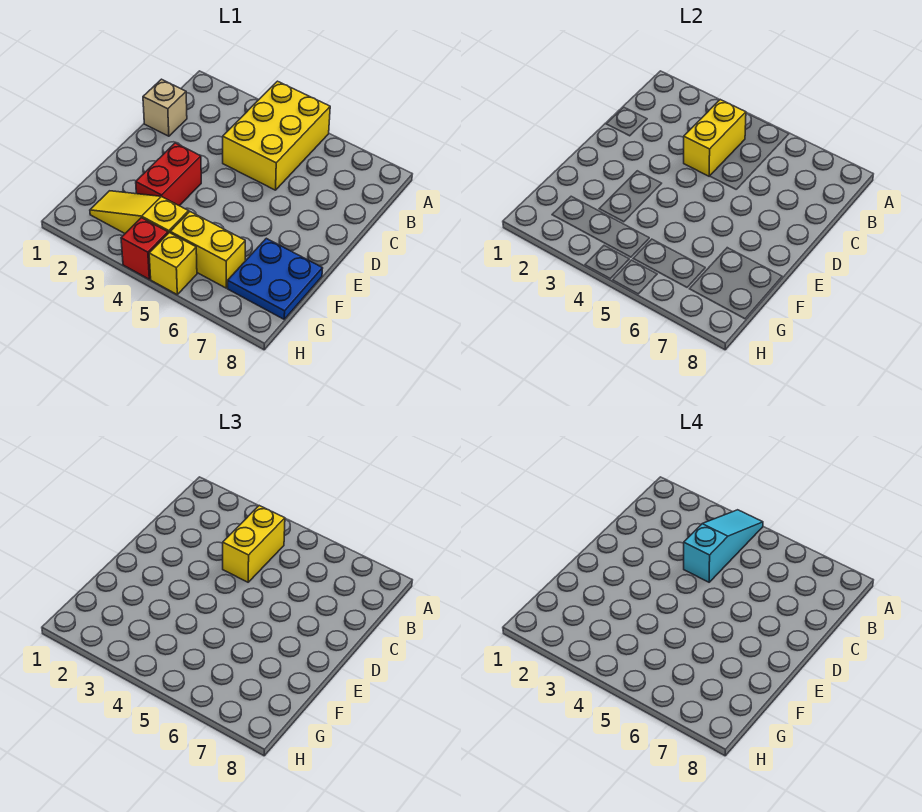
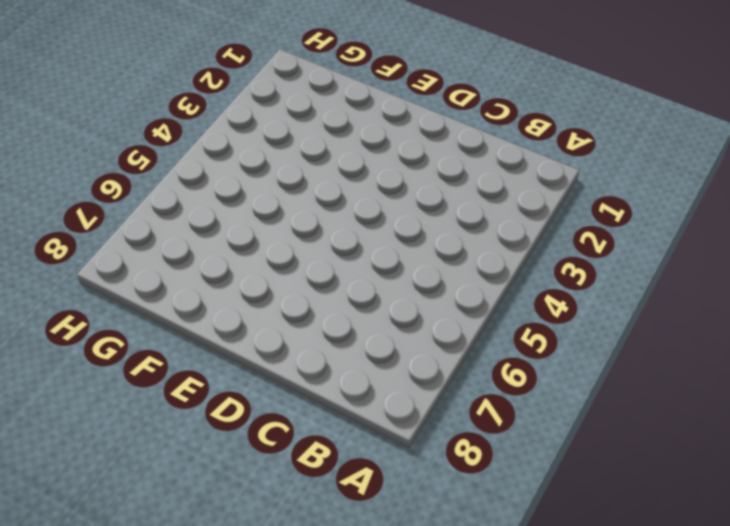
none -> yellow 2x3 brick [223,81,330,190]
none -> tan 1x1 brick [143,79,187,136]

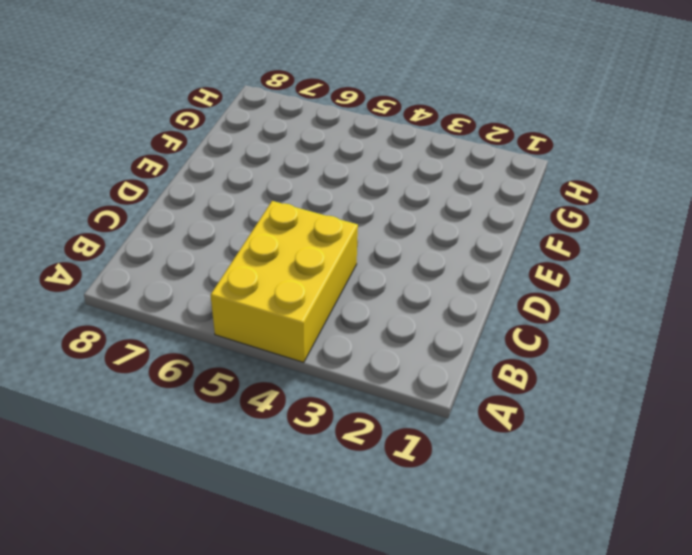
none -> tan 1x1 brick [143,79,187,136]
none -> red 1x2 brick [136,143,201,206]

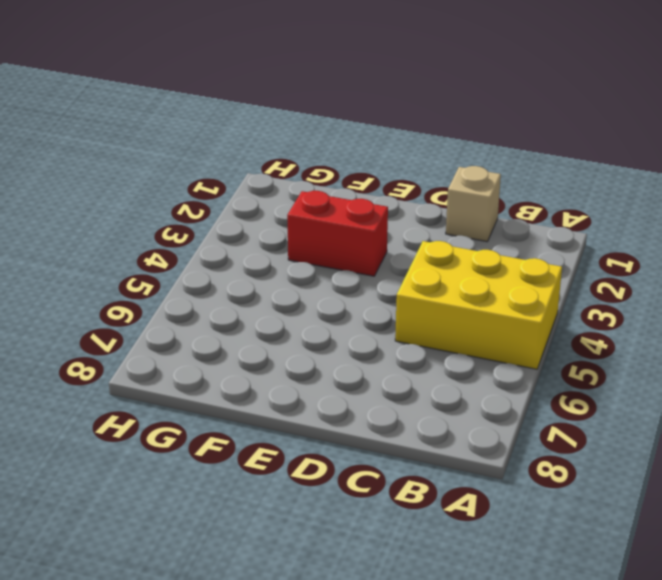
none -> blue 2x2 plate [228,238,323,319]
none -> yellow 1x3 slope [90,191,189,233]

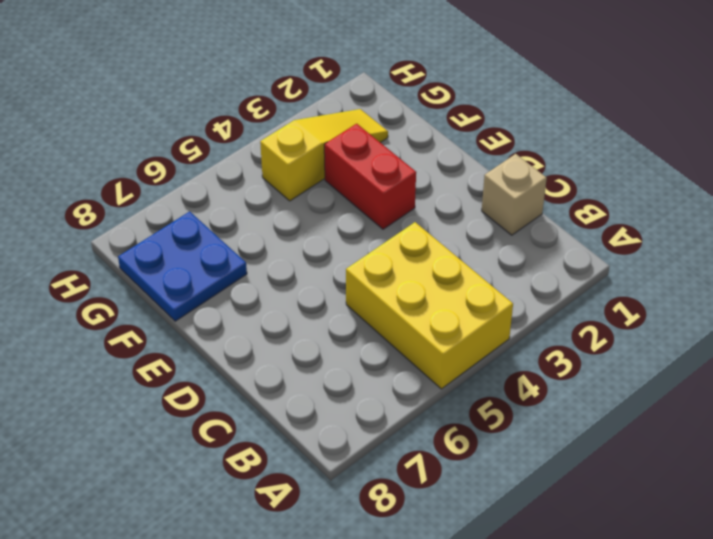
none -> yellow 1x2 brick [170,212,245,288]
none -> red 1x1 brick [121,218,168,279]

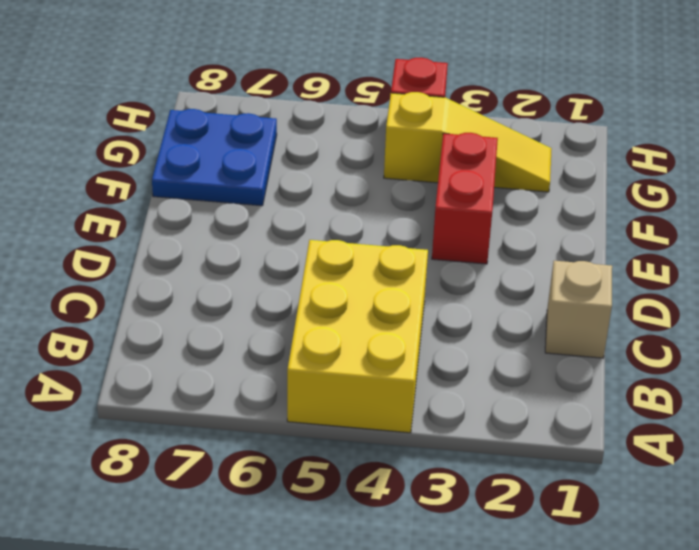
none -> yellow 1x2 brick [170,212,245,288]
none -> yellow 1x1 brick [149,233,197,294]

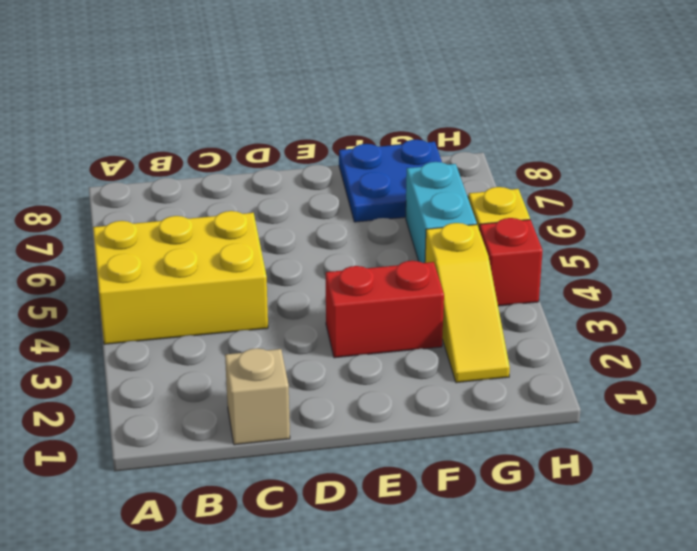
cyan 1x2 brick [406,162,477,263] -> yellow 1x2 brick [170,212,245,288]
none -> yellow 1x2 brick [684,100,746,176]
none -> yellow 1x2 brick [223,506,285,582]

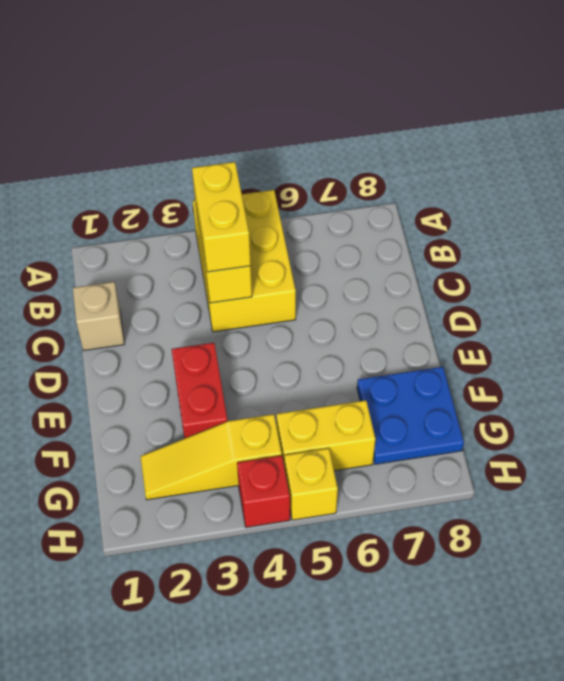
none -> cyan 1x3 slope [684,510,763,582]

